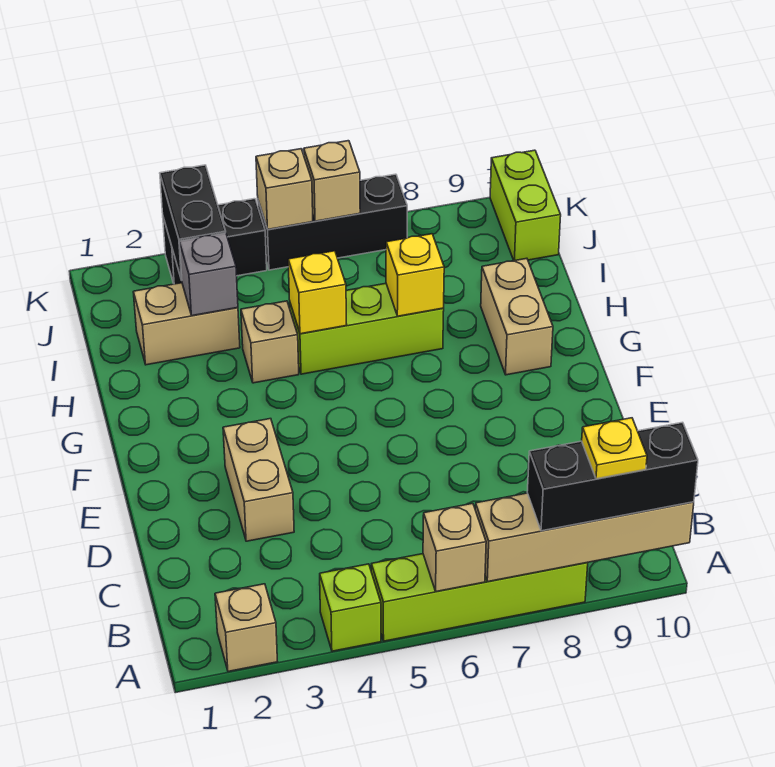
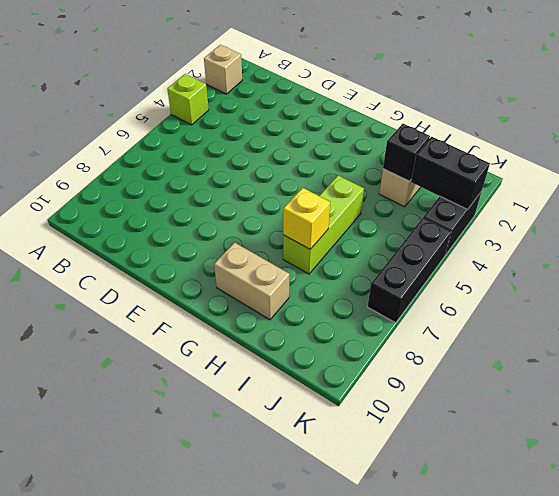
black 1x1 brick [383,124,430,181] -> grey 1x1 brick [179,233,238,316]
none -> lime 1x4 brick [371,554,588,641]
none -> tan 1x2 brick [223,419,294,541]
none -> tan 1x1 brick [241,301,299,383]

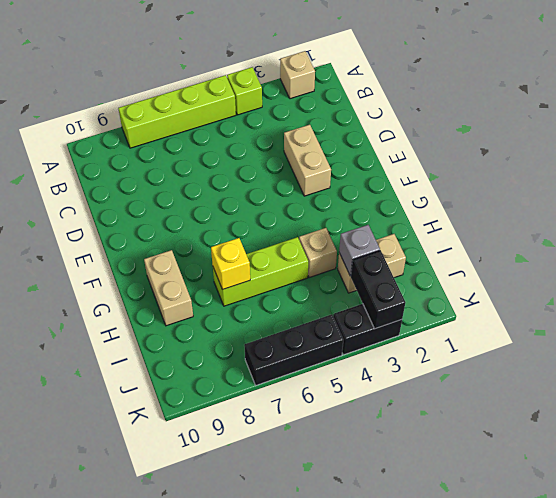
none -> lime 1x2 brick [490,150,561,261]
none -> tan 1x1 brick [423,503,486,591]
none -> tan 1x4 brick [475,493,694,581]

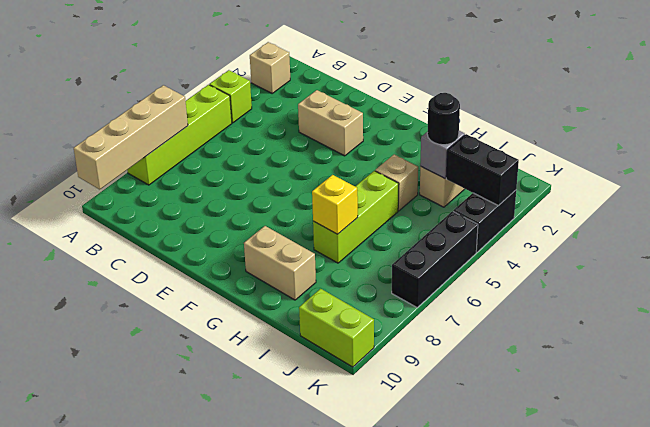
black 1x1 round brick [427,93,460,145] -> none
none -> tan 1x1 brick [423,503,486,591]
none -> yellow 1x1 brick [288,251,347,334]
none -> tan 1x1 brick [256,149,313,229]

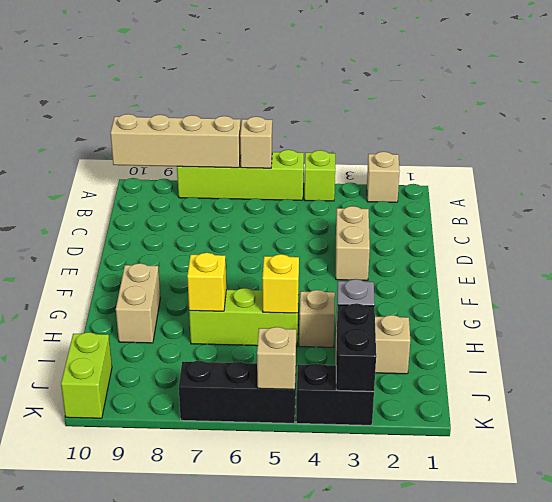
none -> tan 1x1 brick [304,141,360,221]
none -> black 1x3 brick [527,422,698,531]
none -> yellow 1x1 plate [582,418,647,479]

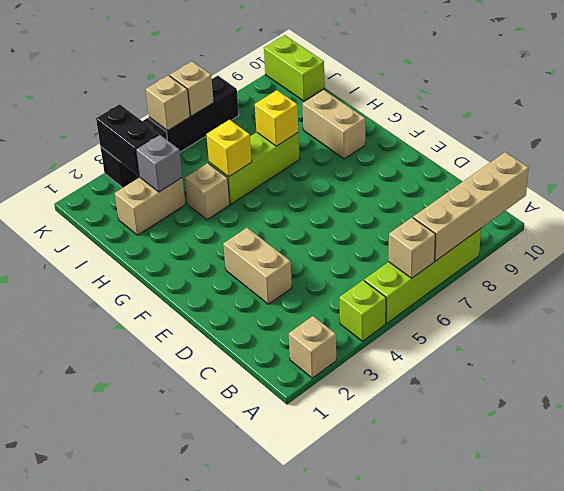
none -> black 1x3 brick [527,422,698,531]
none -> yellow 1x1 plate [582,418,647,479]

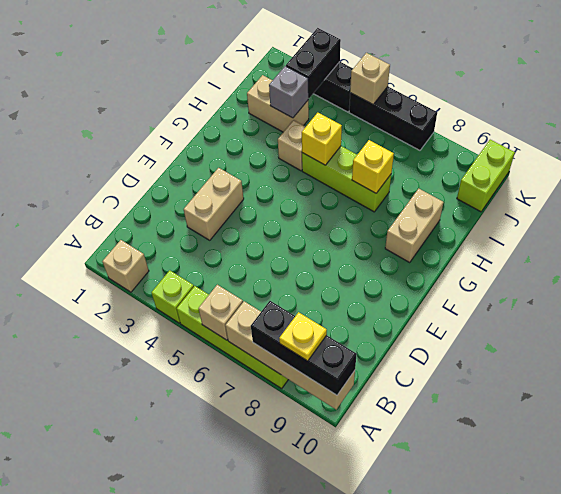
none -> tan 1x1 brick [304,141,360,221]

